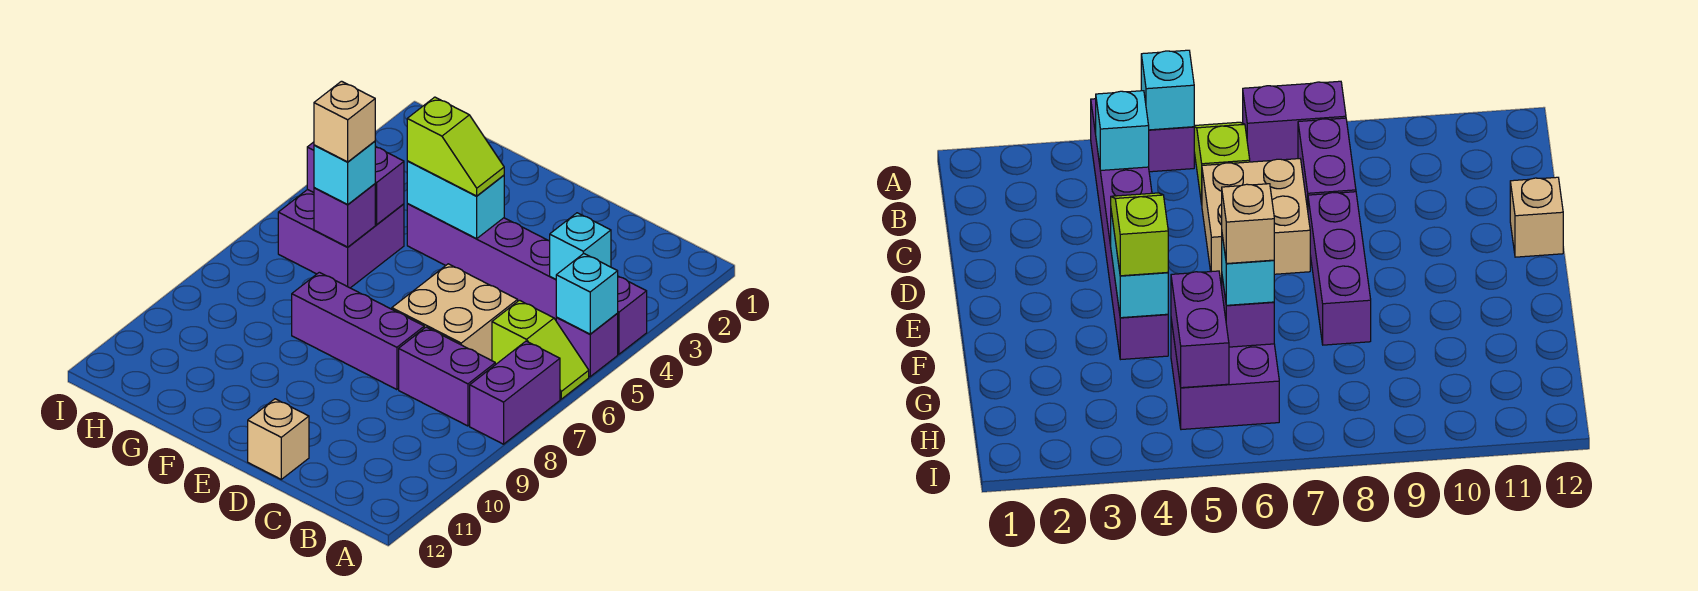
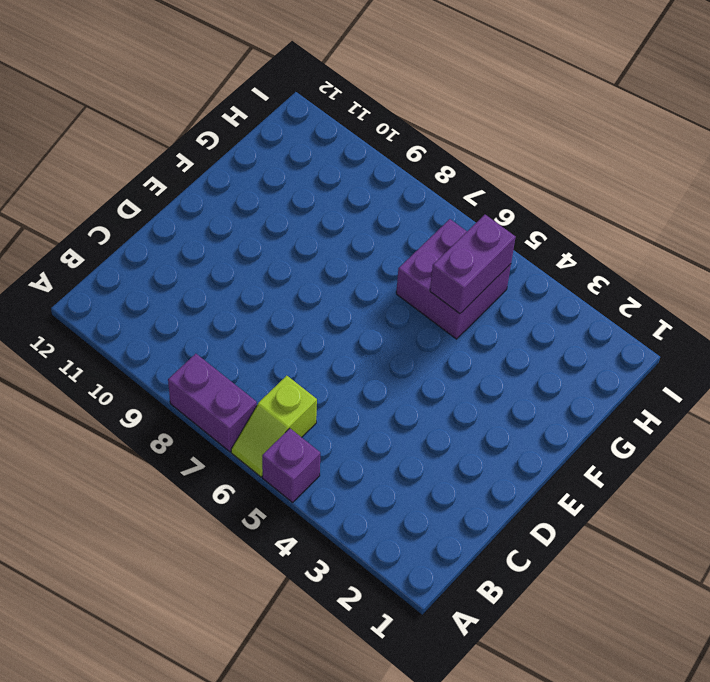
none -> purple 1x6 brick [407,204,647,354]
none -> purple 1x2 brick [399,327,495,426]
none -> tan 2x2 brick [392,264,518,361]

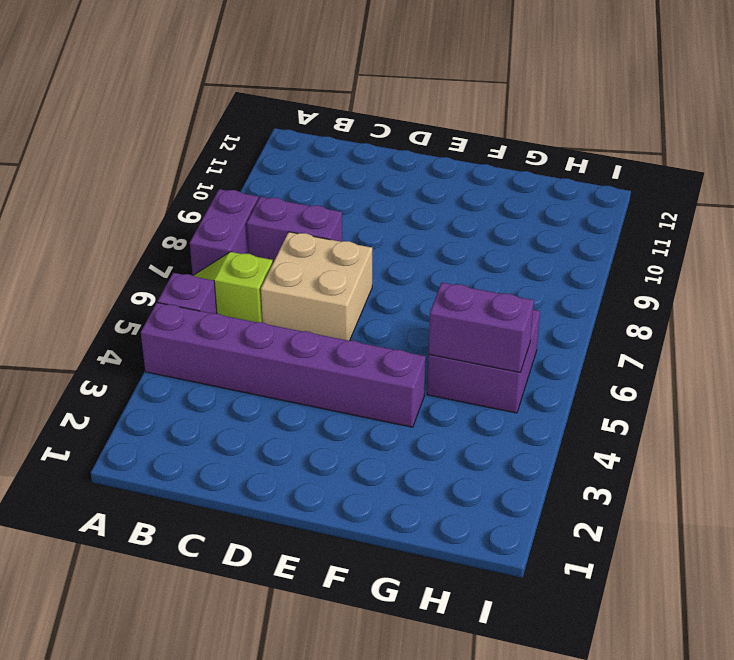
none -> purple 1x3 brick [292,272,424,390]
none -> tan 1x1 brick [248,399,309,479]
none -> cyan 1x1 brick [556,254,618,334]

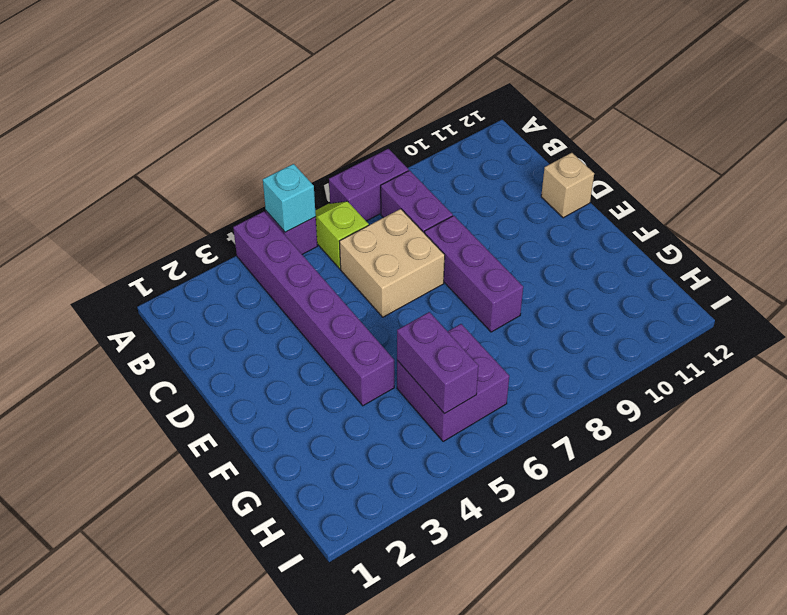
none -> cyan 1x1 brick [550,213,611,279]
none -> cyan 1x2 brick [407,161,504,239]
none -> purple 1x1 brick [314,184,375,247]

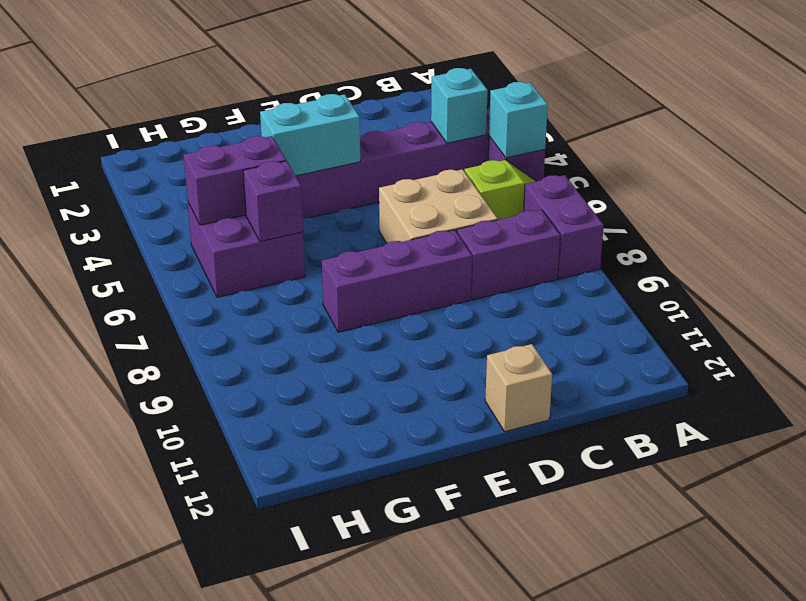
none -> lime 1x2 slope [407,97,504,196]
none -> cyan 1x1 brick [314,141,375,204]
none -> tan 1x1 brick [314,81,375,162]

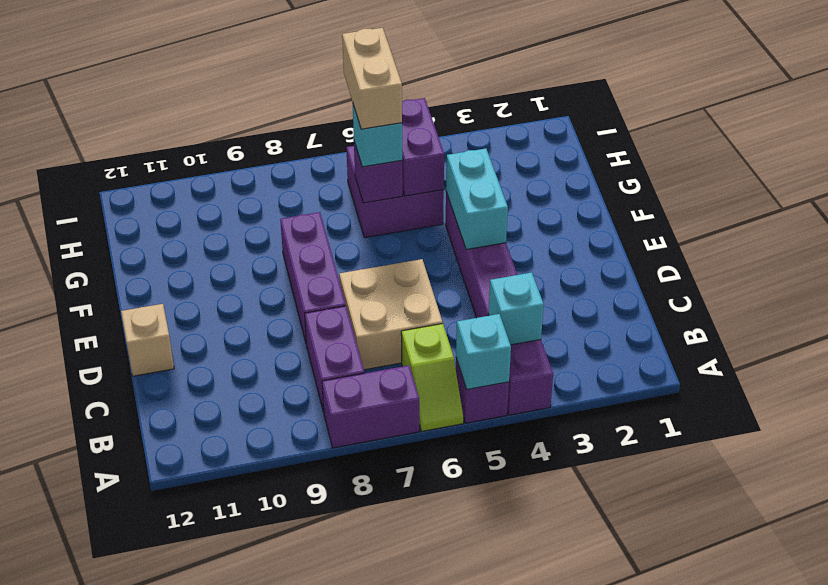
tan 1x2 brick [342,28,402,129] -> tan 1x1 brick [314,81,375,162]
none -> lime 1x2 slope [407,97,504,196]

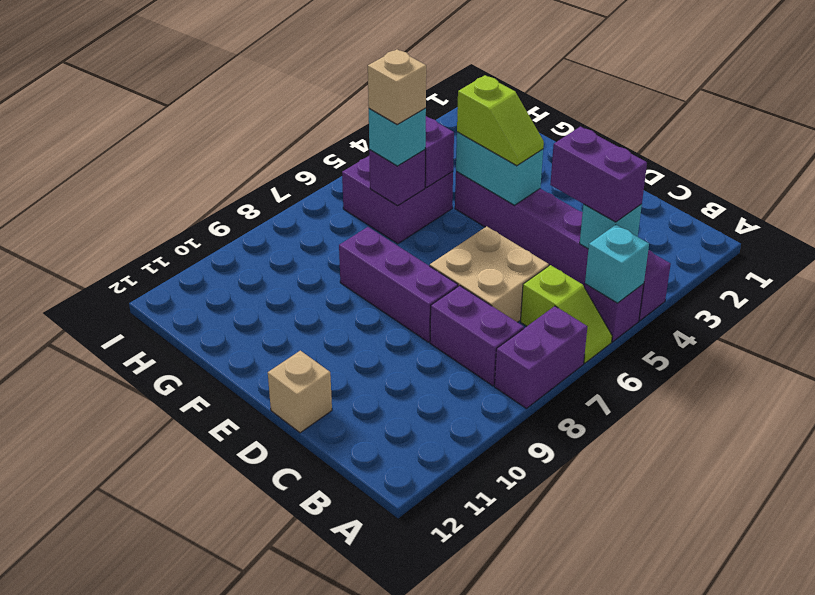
purple 1x2 brick [550,127,647,222] -> none

